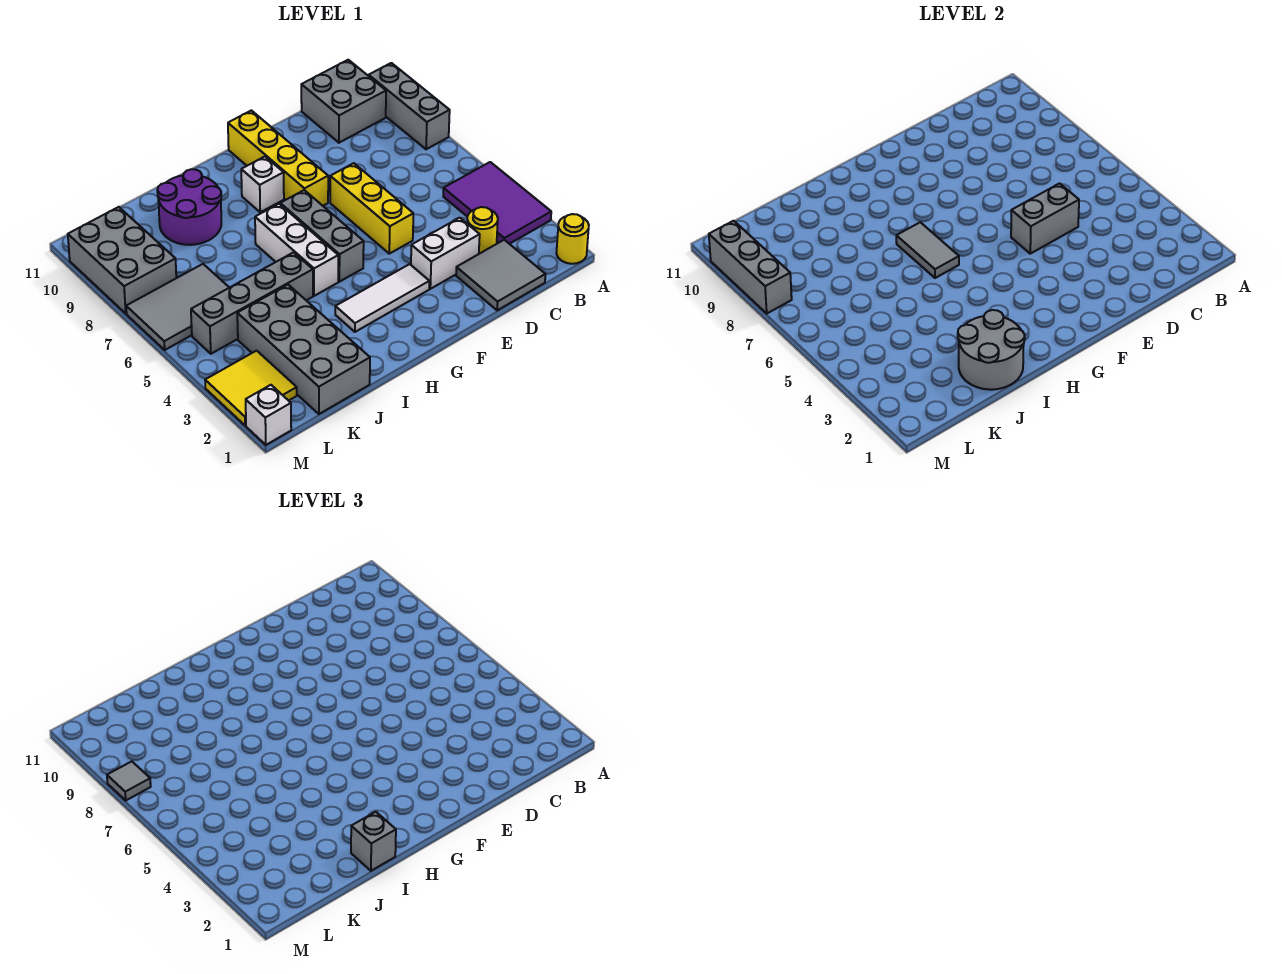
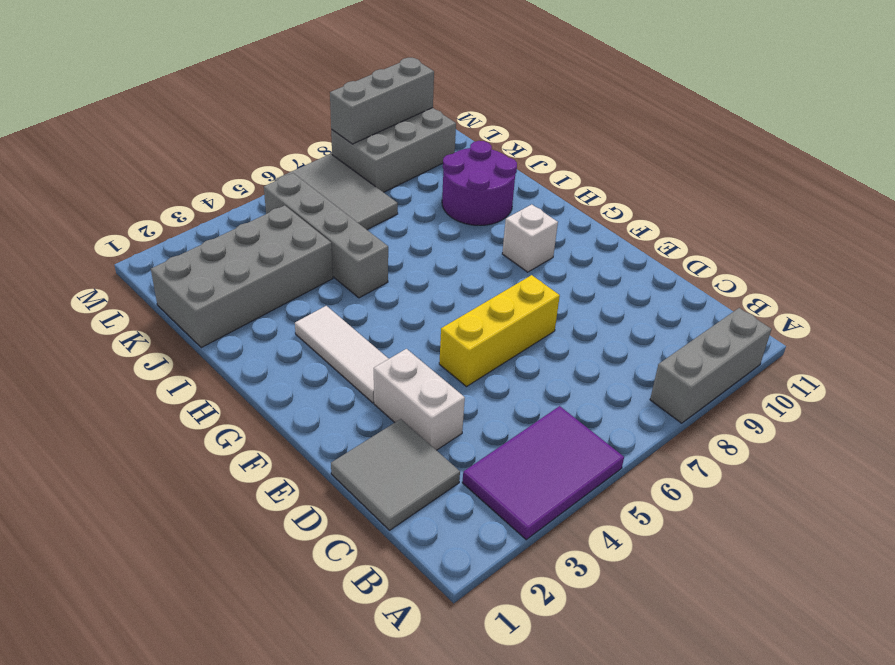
none -> yellow 1x1 round brick [556,214,589,264]
none -> grey 2x2 brick [301,60,386,143]
none -> yellow 1x1 round brick [467,207,498,254]

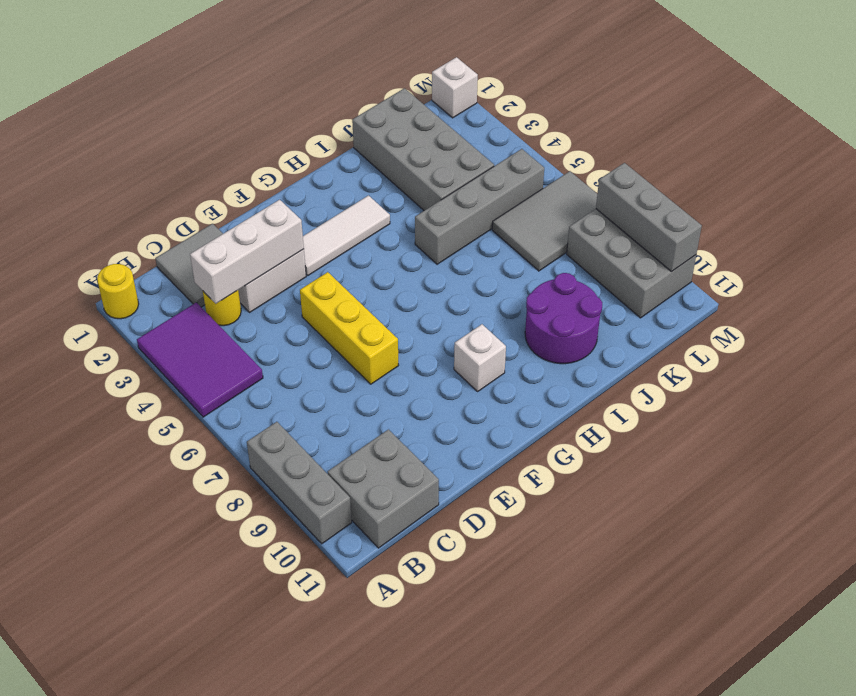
white 1x3 brick [190,200,304,303] -> white 1x3 brick turned to [255,204,338,296]
none -> yellow 1x4 brick [228,110,328,206]
none -> grey 1x3 brick [280,190,364,282]
none -> yellow 2x2 tile [205,351,297,426]

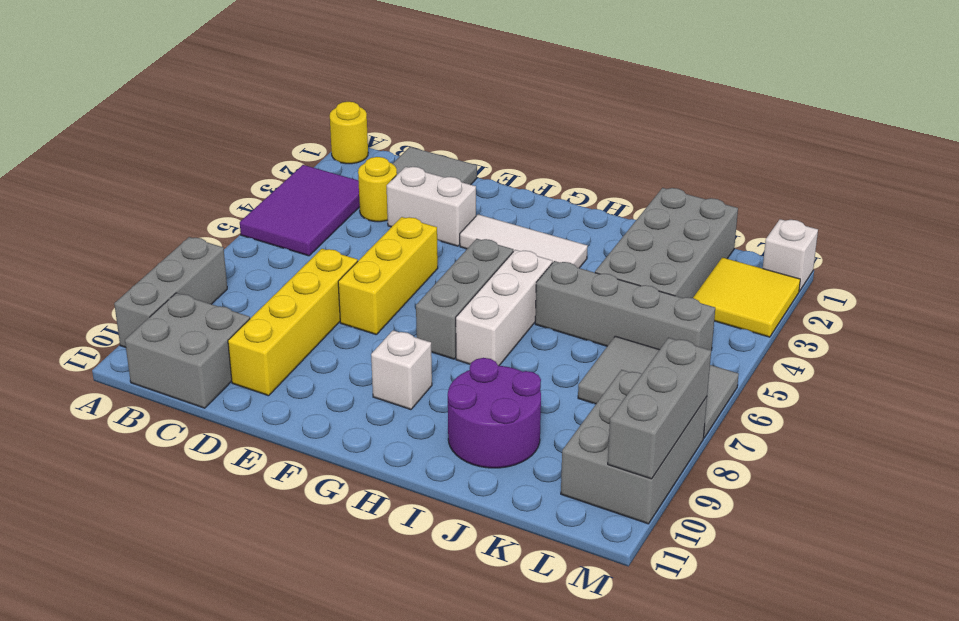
yellow 1x4 brick [228,249,358,396] -> yellow 1x4 brick moved to [228,110,328,206]
none -> grey 1x2 brick [1011,183,1079,254]
none -> grey 1x2 tile [896,222,959,278]
none -> grey 2x2 round brick [958,310,1025,390]

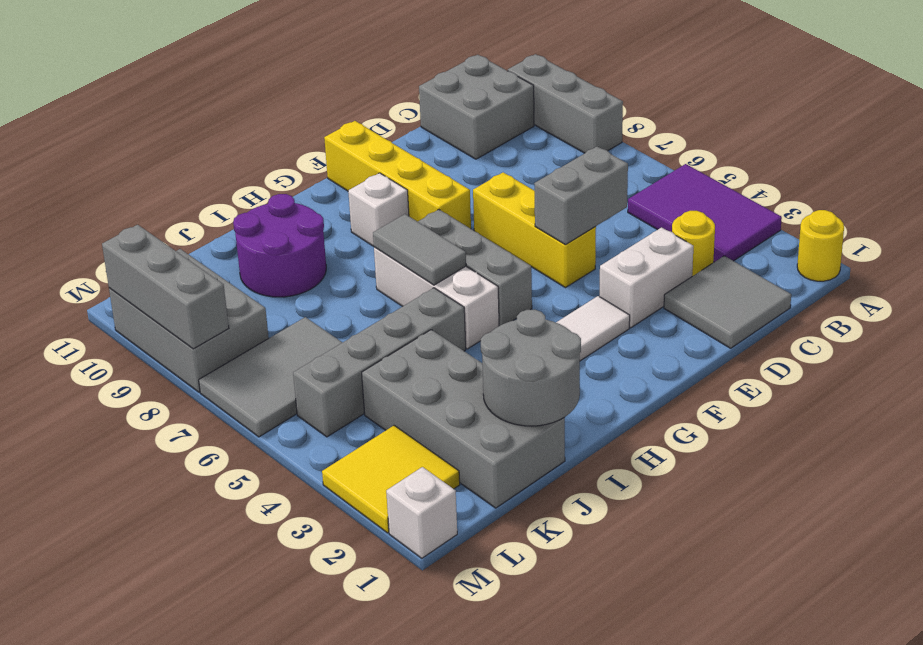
none -> grey 1x1 brick [351,812,396,871]
none -> grey 1x1 tile [107,761,151,800]

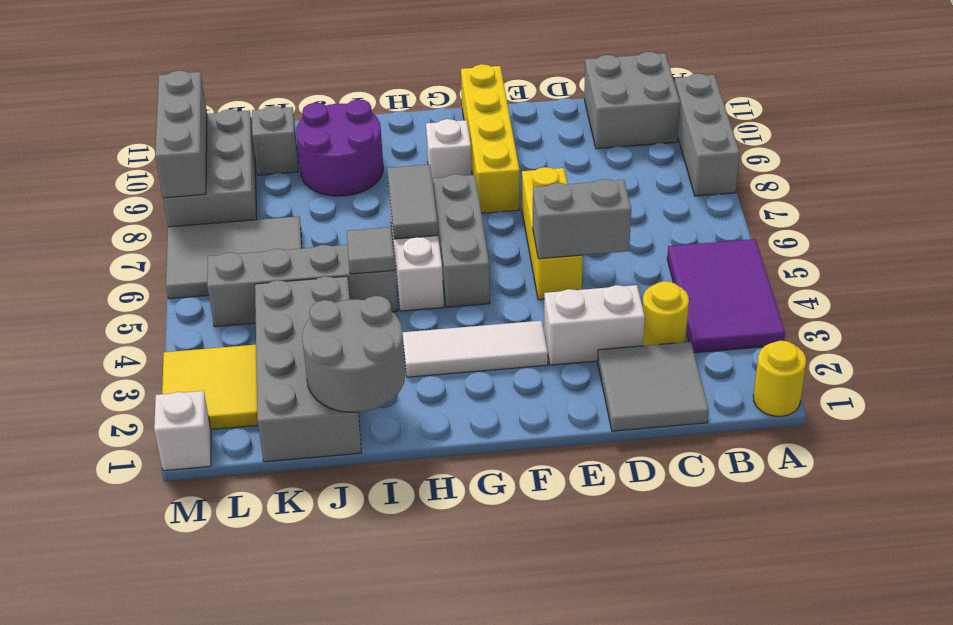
grey 1x1 tile [347,227,395,274] -> grey 1x1 tile moved to [107,761,151,800]
grey 1x1 brick [252,106,298,175] -> grey 1x1 brick moved to [351,812,396,871]

